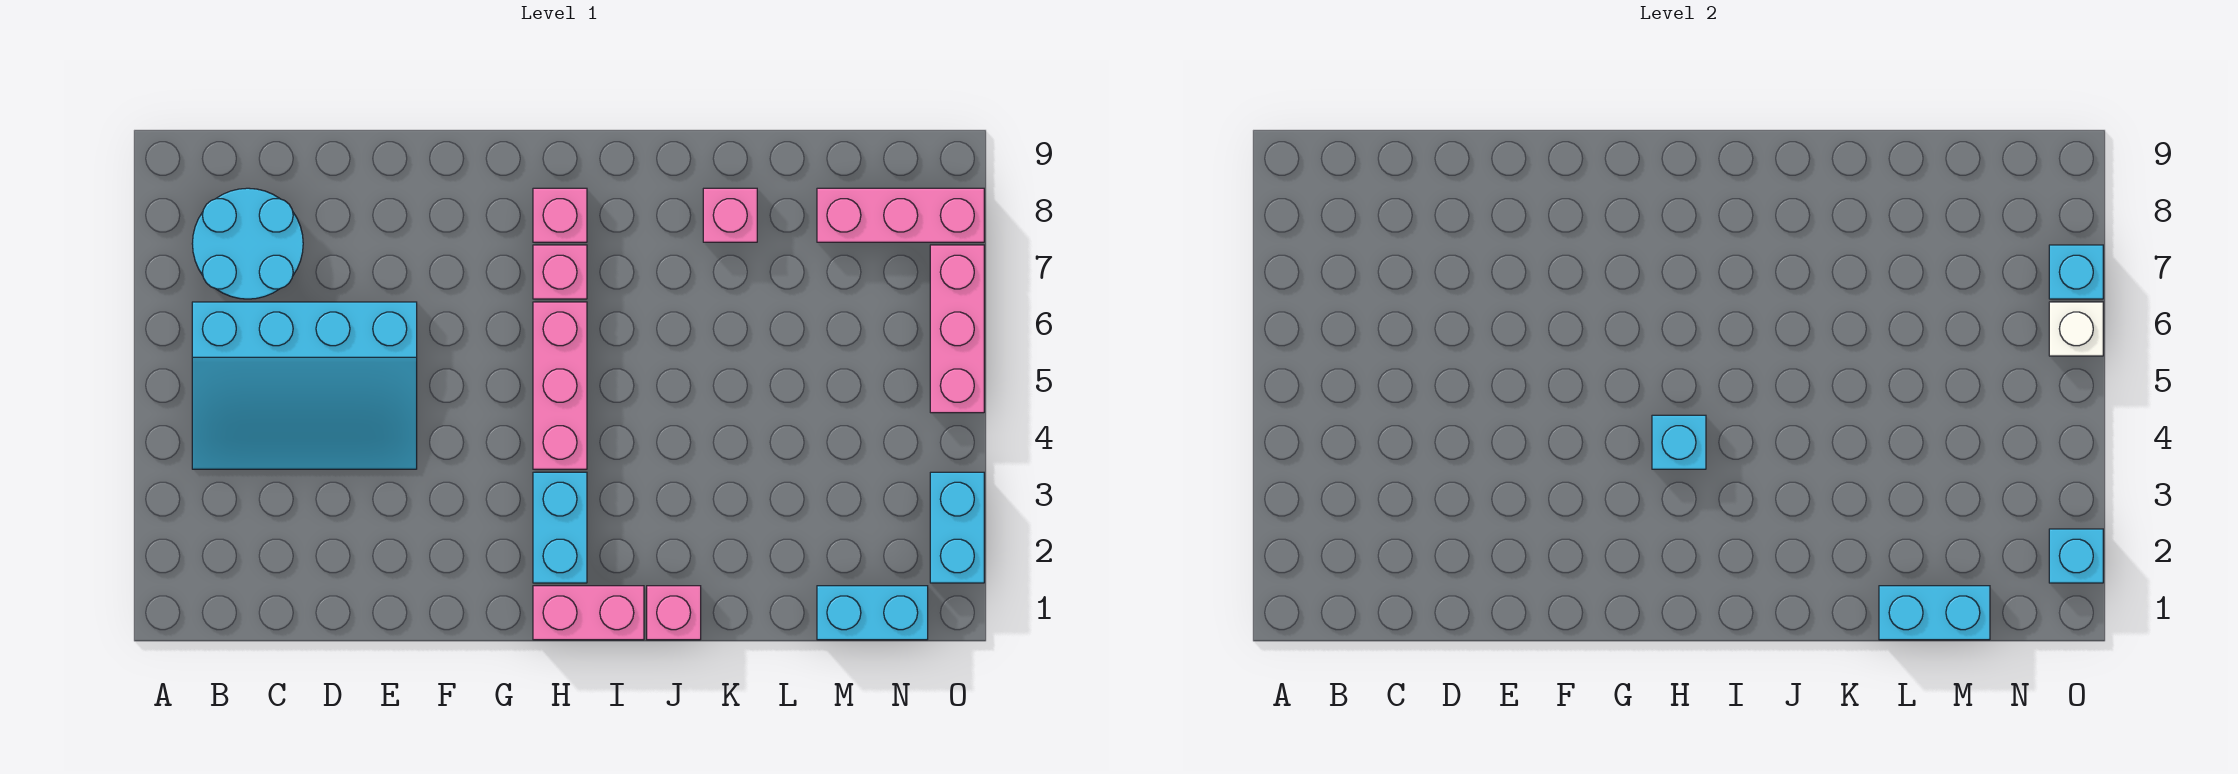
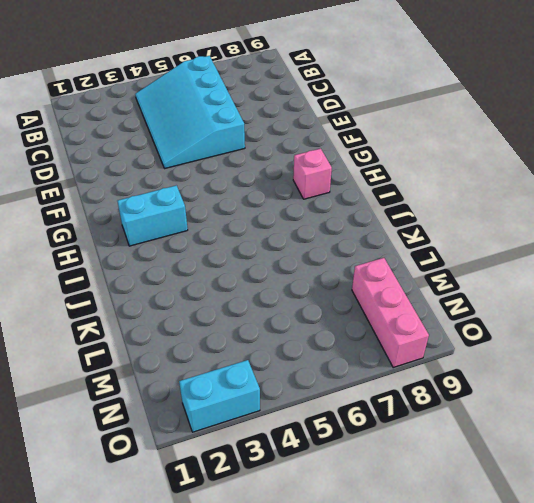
none -> cyan 2x2 round brick [192,188,303,299]
none -> pink 1x2 brick [533,586,644,640]
none -> pink 1x3 brick [533,302,587,469]

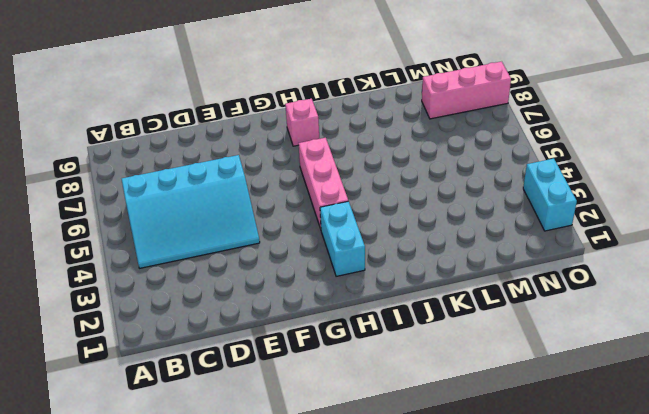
none -> cyan 2x2 round brick [192,188,303,299]
none -> pink 1x2 brick [533,586,644,640]
none -> pink 1x1 brick [533,245,587,299]

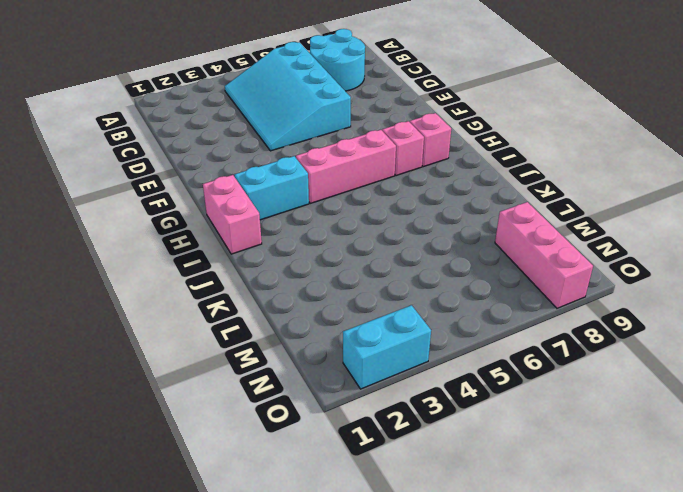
none -> pink 1x1 brick [647,586,701,640]
none -> pink 1x1 brick [703,188,757,242]
none -> cyan 1x2 brick [817,586,928,640]

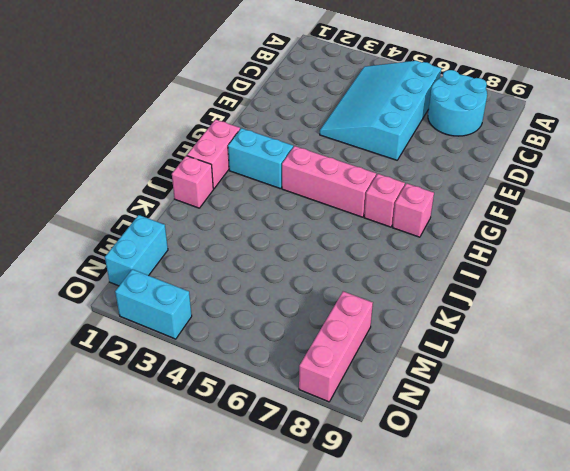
none -> pink 1x1 brick [703,188,757,242]
none -> pink 1x3 brick [930,245,984,413]
none -> cyan 1x1 brick [1652,415,1706,469]

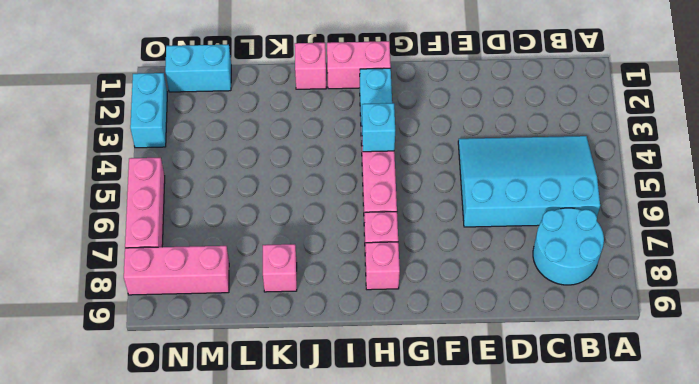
none -> cyan 1x2 brick [1879,586,1990,640]
none -> cyan 1x1 brick [2049,529,2103,583]
none -> white 1x1 brick [2049,302,2103,356]

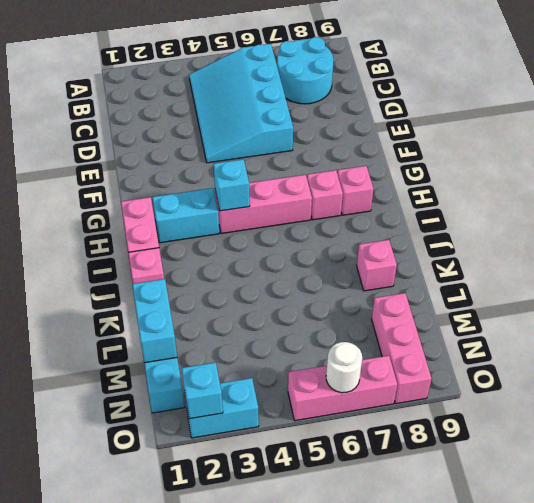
white 1x1 round brick [326,342,362,393] -> white 1x1 brick [2049,302,2103,356]
none -> cyan 1x1 brick [2049,245,2103,299]

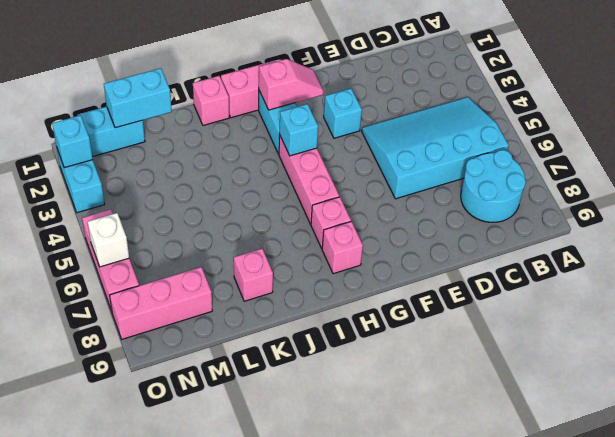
cyan 1x1 brick [324,88,362,138] -> cyan 1x1 brick moved to [2049,245,2103,299]
pink 1x2 slope [259,59,323,110] -> none

